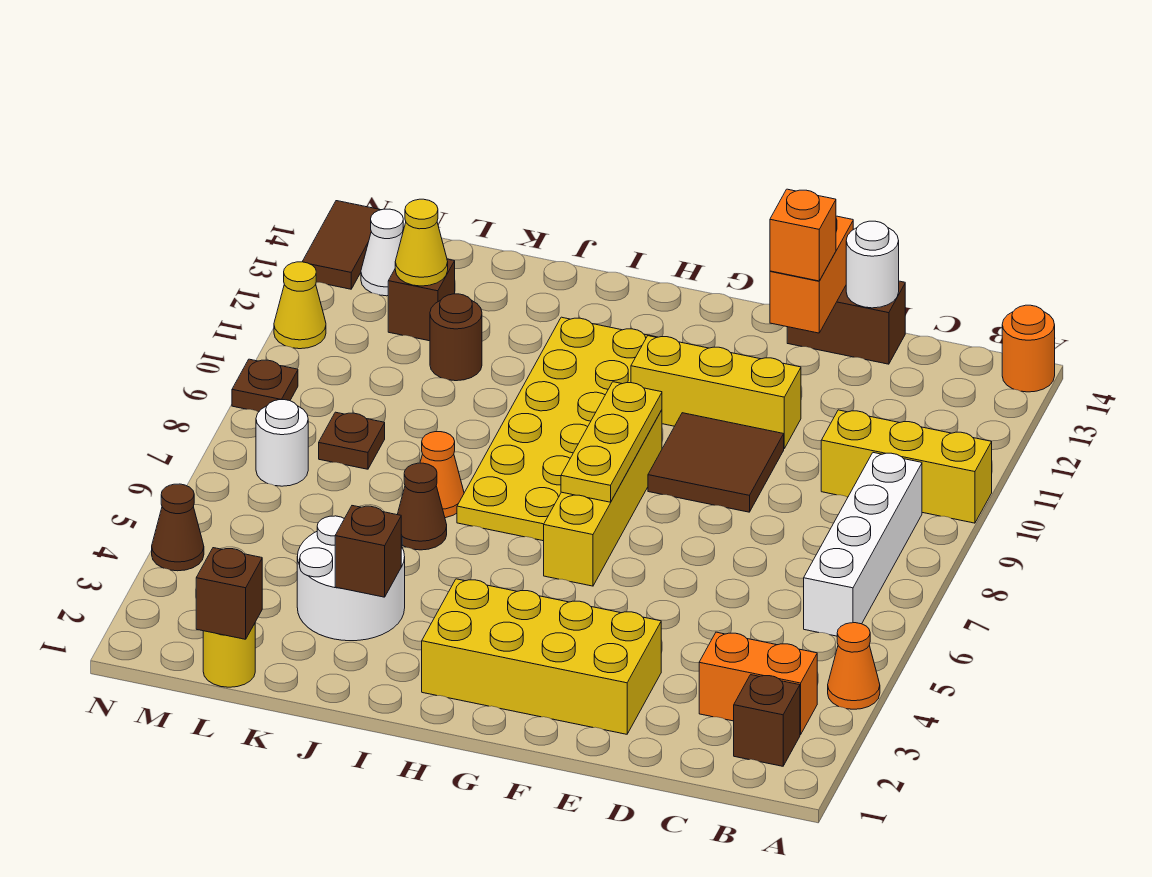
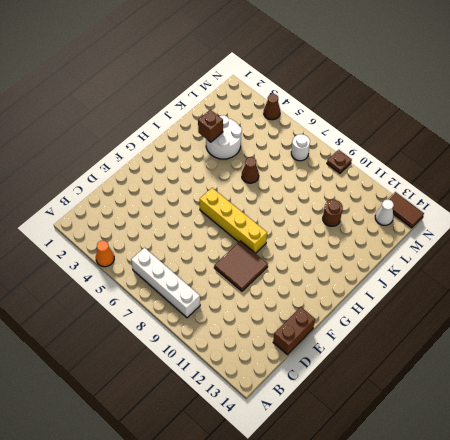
none -> yellow 1x3 brick [821,410,992,523]
none -> orange 1x1 round brick [1002,305,1055,392]
none -> brown 1x1 brick [734,675,800,766]
none -> orange 1x2 brick [699,632,817,735]

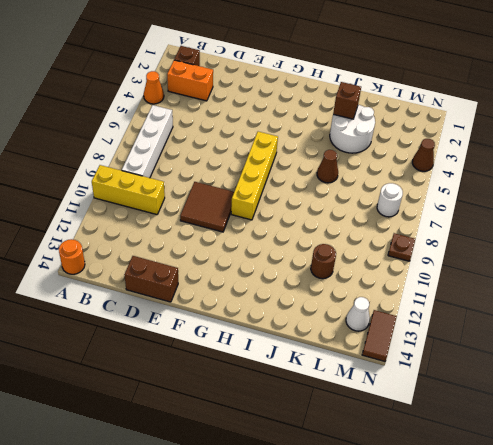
none -> yellow 2x4 brick [422,579,661,734]
none -> yellow 1x3 brick [631,336,801,448]
none -> yellow 2x6 plate [457,317,655,541]
none -> orange 1x1 cone [420,432,464,518]

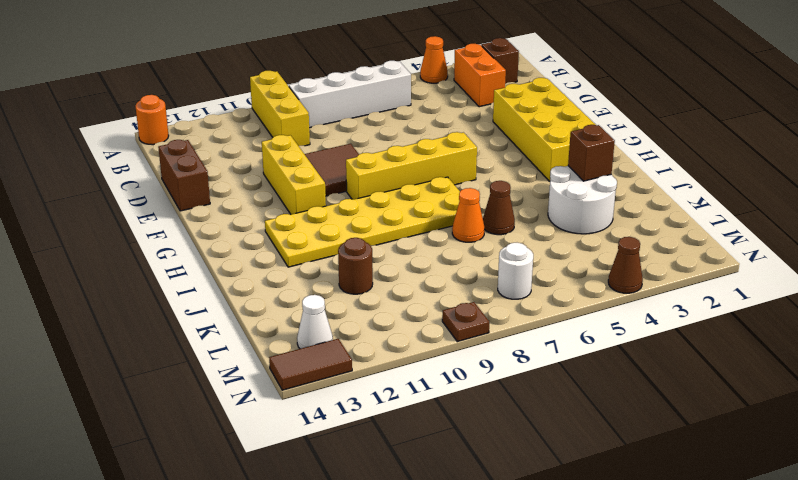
none -> yellow 1x1 round brick [203,624,255,687]
none -> brown 1x1 plate [319,412,385,469]
none -> brown 1x1 brick [388,259,455,341]
none -> yellow 1x1 cone [274,262,326,349]

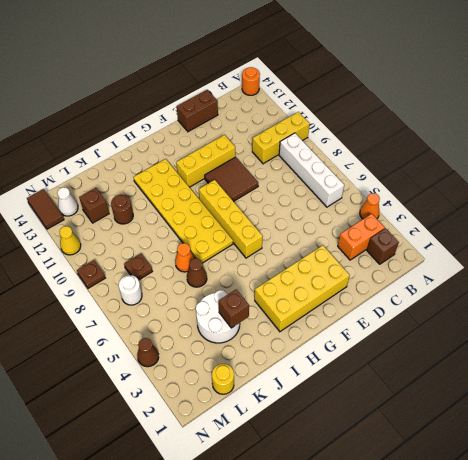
none -> white 1x1 round brick [846,221,899,308]
none -> orange 1x2 brick [770,216,853,333]
none -> yellow 1x3 plate [561,382,662,502]
none -> brown 1x1 brick [196,548,262,639]

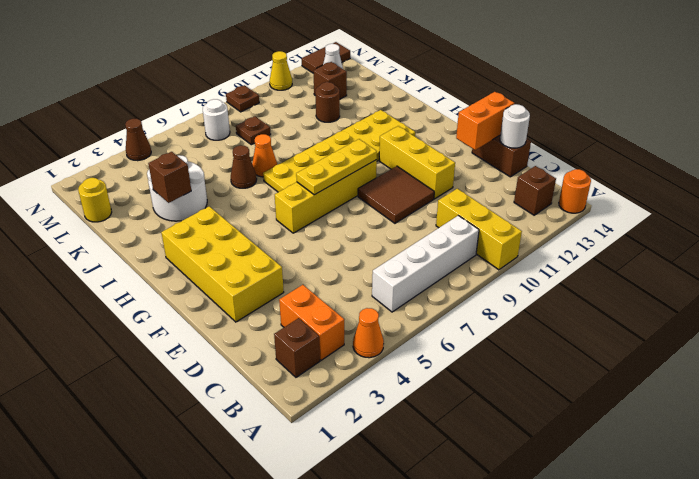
brown 1x1 brick [514,166,556,215] -> brown 1x1 brick moved to [196,548,262,639]
none -> yellow 1x1 cone [395,199,448,286]
none -> orange 1x1 brick [770,189,836,281]

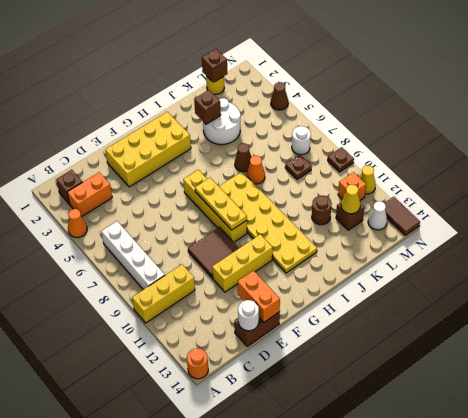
orange 1x1 brick [338,172,366,200] -> orange 1x1 brick moved to [770,189,836,281]

